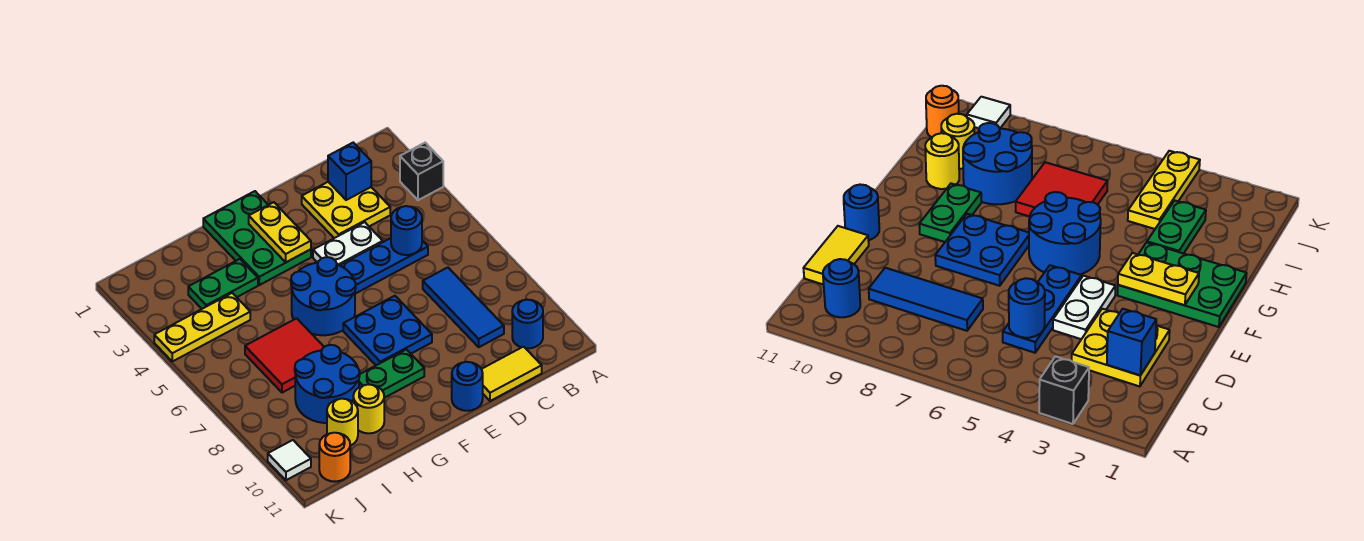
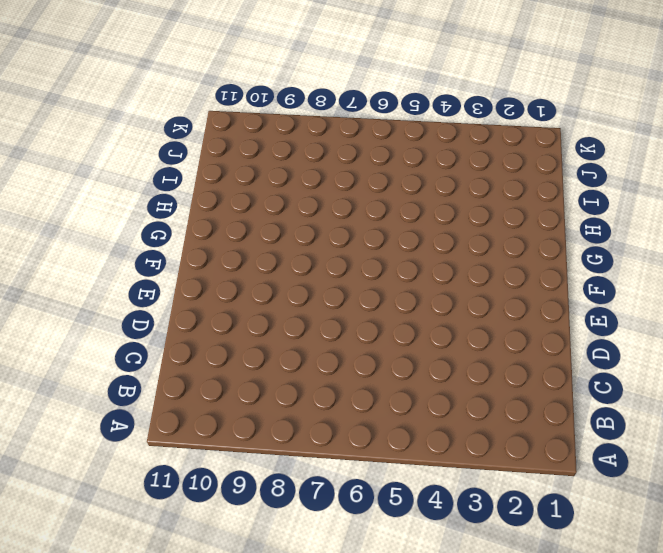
none -> black 1x1 brick [400,143,443,200]
none -> blue 1x1 round brick [512,300,543,349]
none -> yellow 2x2 plate [302,182,390,238]

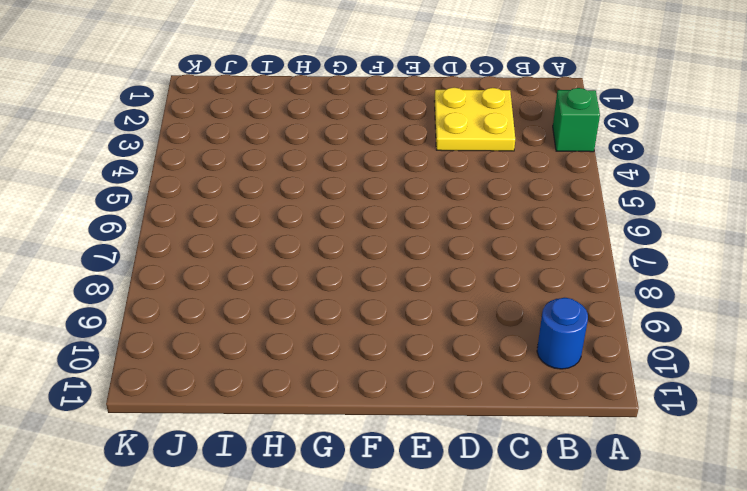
green 1x1 brick [553,88,600,152] -> black 1x1 brick [400,143,443,200]
none -> blue 1x3 plate [340,238,428,294]
none -> blue 1x3 tile [423,267,504,347]
none -> yellow 1x2 tile [482,347,542,401]

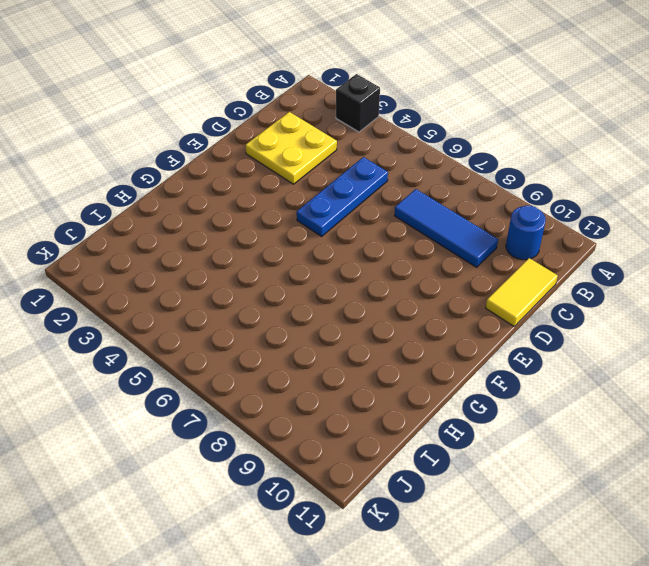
none -> white 1x2 plate [313,222,383,265]
none -> blue 2x2 plate [343,296,432,365]
none -> blue 1x1 round brick [452,362,483,411]

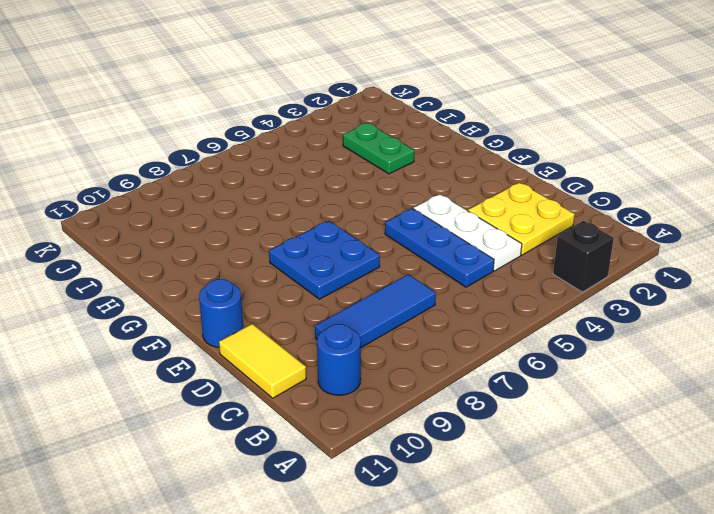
white 1x3 plate [414,194,522,271] -> white 1x2 plate [313,222,383,265]
none -> green 2x3 plate [203,191,311,285]
none -> blue 2x2 round brick [291,257,356,335]
none -> green 1x2 plate [359,349,424,398]

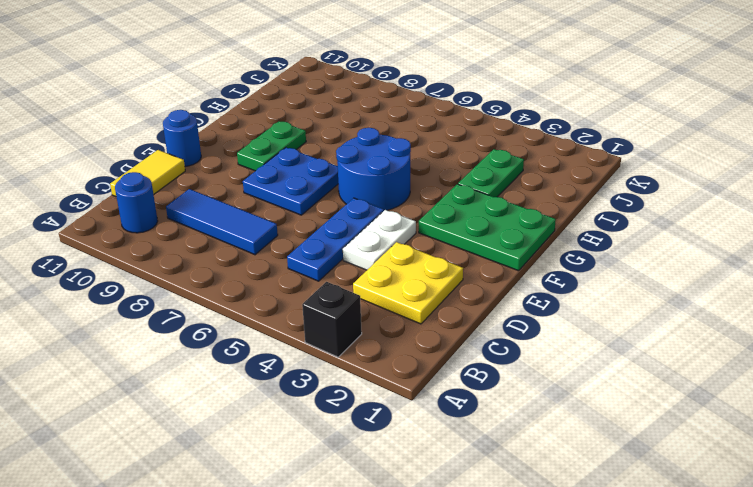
none -> red 2x2 tile [245,318,324,393]
none -> blue 2x2 round brick [295,345,360,423]
none -> yellow 1x1 round brick [353,384,384,433]

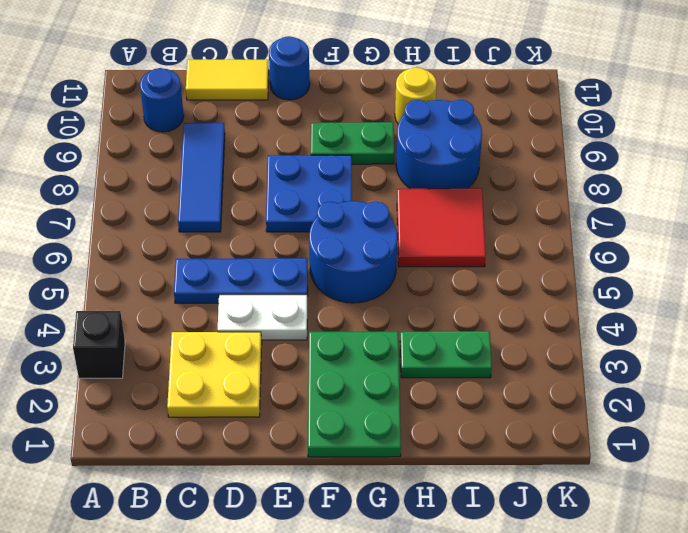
none -> yellow 1x3 plate [154,293,250,361]
none -> yellow 1x1 round brick [327,399,358,446]
none -> orange 1x1 round brick [319,433,350,482]

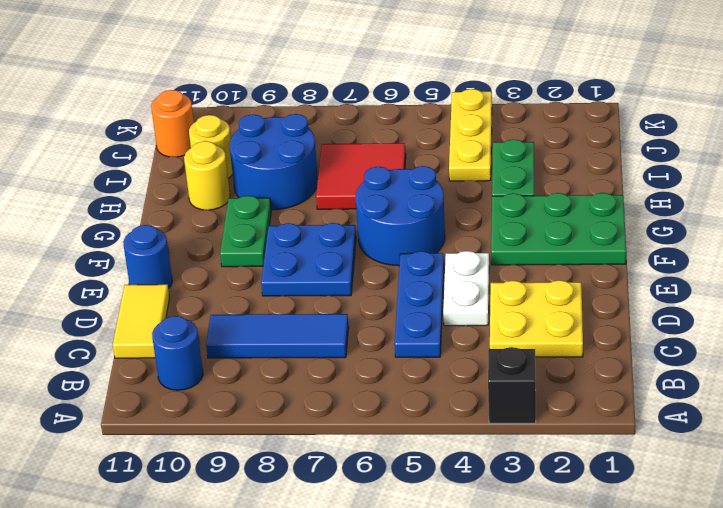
none -> white 1x1 tile [268,440,311,480]
none -> blue 1x1 brick [328,143,371,200]
none -> blue 1x1 round brick [391,206,422,255]

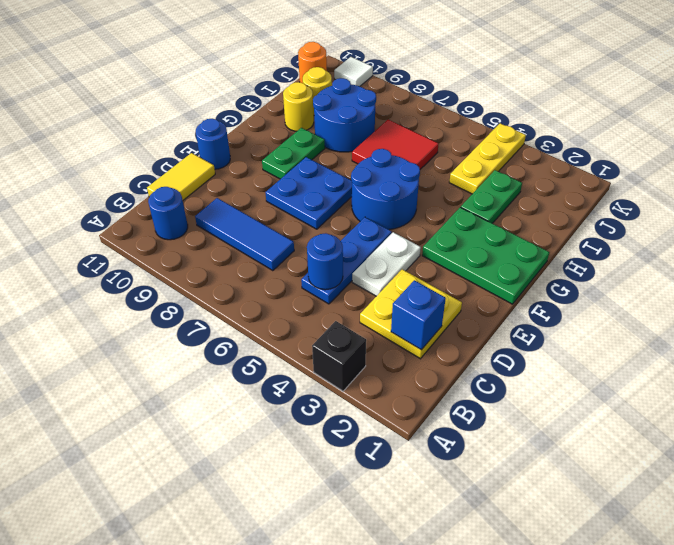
none -> yellow 1x2 plate [249,202,311,262]

